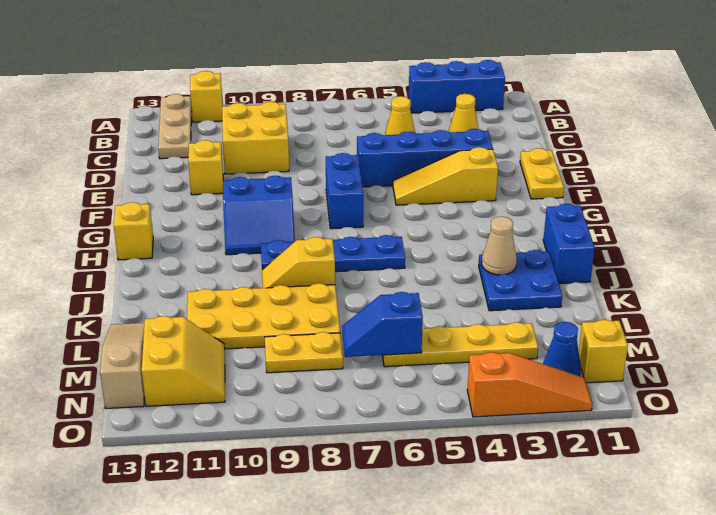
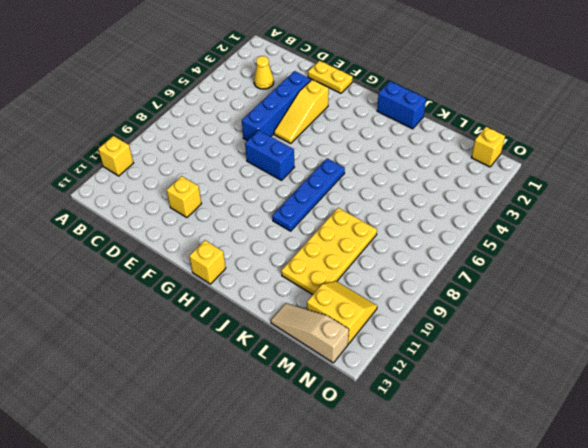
none -> blue 1x3 brick [409,60,505,113]
none -> tan 1x3 plate [158,94,192,159]
none -> yellow 1x1 cone [385,96,415,135]

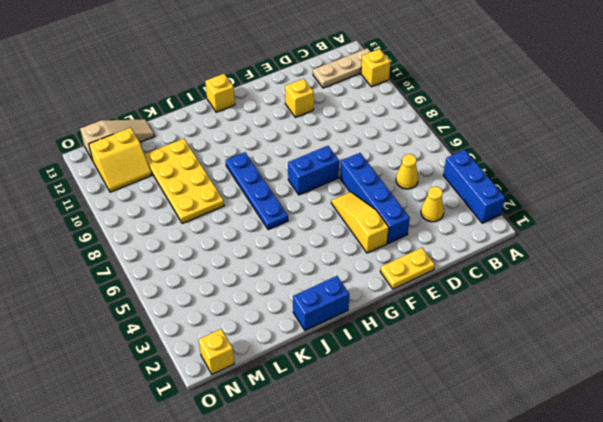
none -> yellow 2x2 brick [222,102,289,174]
none -> blue 2x2 slope [223,176,295,255]
none -> blue 2x2 plate [479,250,562,311]

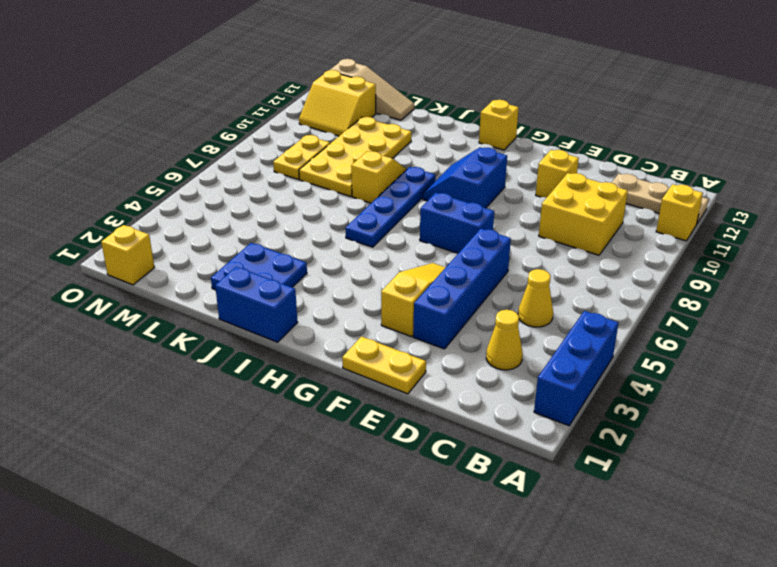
none -> yellow 1x4 plate [382,322,538,367]
none -> blue 1x1 cone [543,322,581,376]
none -> orange 1x3 slope [467,352,592,417]

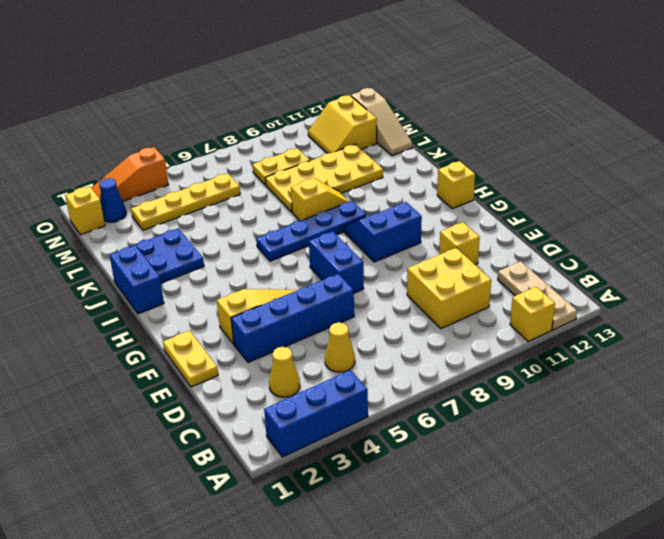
none -> tan 1x1 cone [482,216,517,275]
none -> blue 1x2 slope [342,292,423,357]

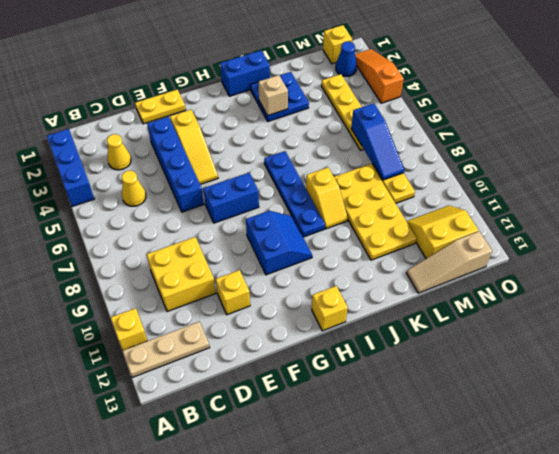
tan 1x1 brick [258,75,288,116] -> tan 1x1 cone [482,216,517,275]
blue 1x3 slope [351,103,404,180] -> blue 1x2 slope [342,292,423,357]

